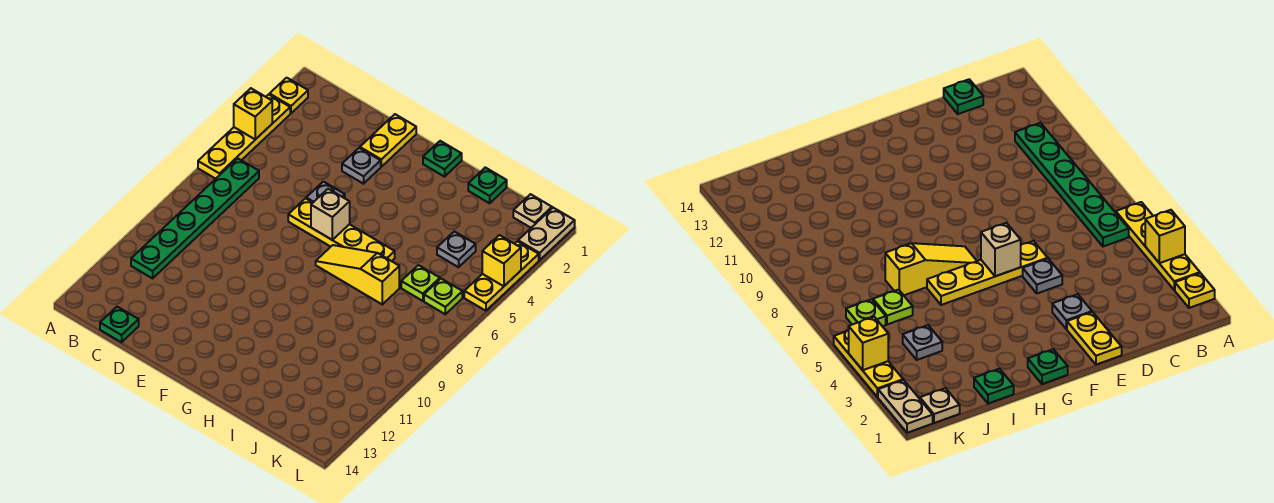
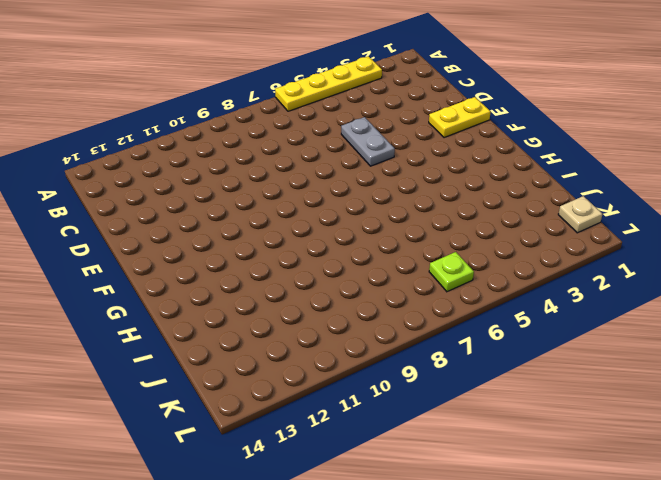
grey 1x2 plate [341,117,395,166] -> grey 1x1 plate [306,182,345,202]
none -> yellow 1x1 plate [270,78,308,113]
none -> green 1x6 plate [131,158,259,278]
none -> green 1x1 plate [100,307,139,342]

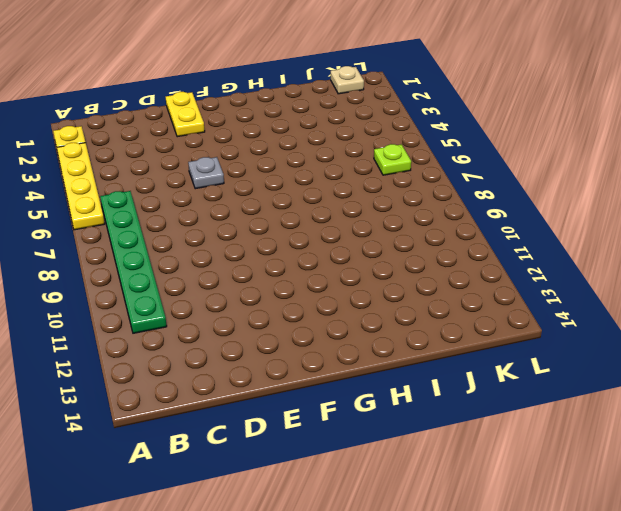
none -> green 1x1 plate [100,307,139,342]
none -> grey 1x1 plate [342,148,381,184]
none -> yellow 1x4 plate [288,198,395,261]

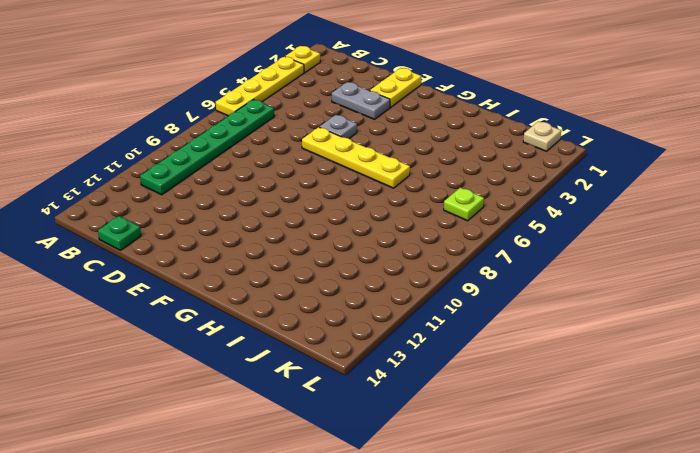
grey 1x2 plate [332,82,390,119] -> grey 1x1 plate [342,148,381,184]
none -> green 1x1 plate [423,141,462,177]
none -> yellow 1x3 slope [316,245,399,304]
none -> green 1x1 plate [468,168,507,203]

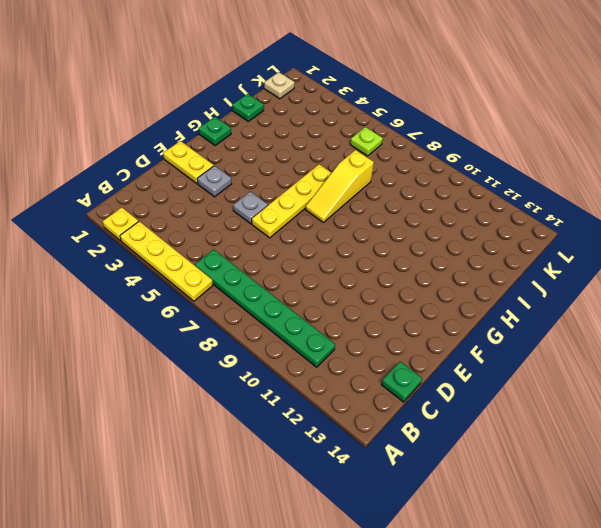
none -> grey 1x1 plate [437,231,476,267]
none -> lime 1x1 plate [401,265,440,301]
none -> tan 1x2 plate [518,208,575,260]

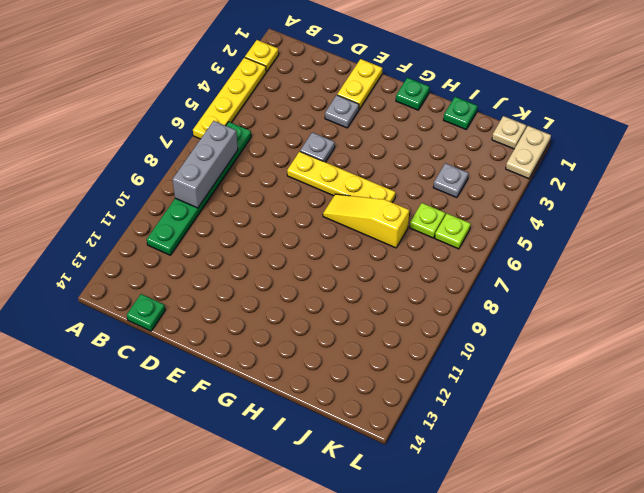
grey 1x3 brick [172,121,238,208] -> none
none -> yellow 1x3 plate [464,241,539,311]
none -> yellow 1x1 brick [234,88,272,139]
none -> tan 1x1 brick [311,189,350,240]

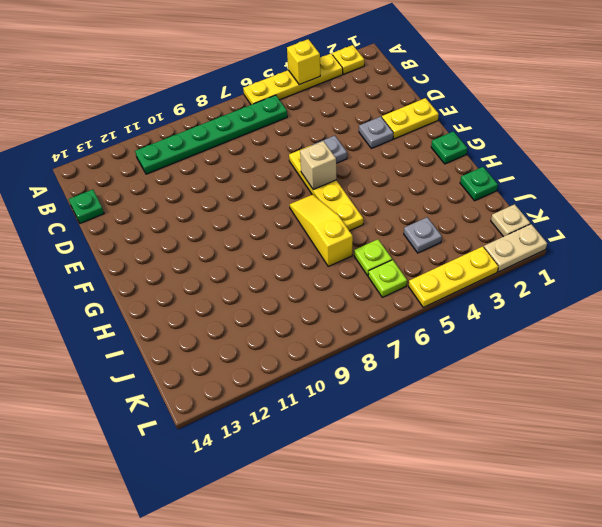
none -> yellow 1x1 brick [482,235,521,286]

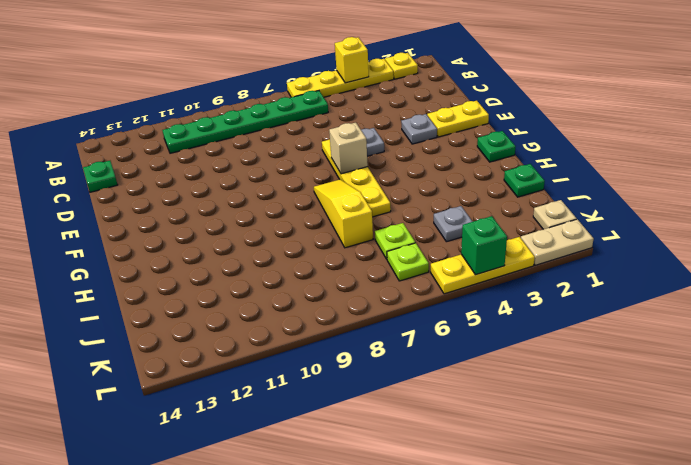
green 1x1 brick [461,216,507,275] -> yellow 1x1 brick [482,235,521,286]

